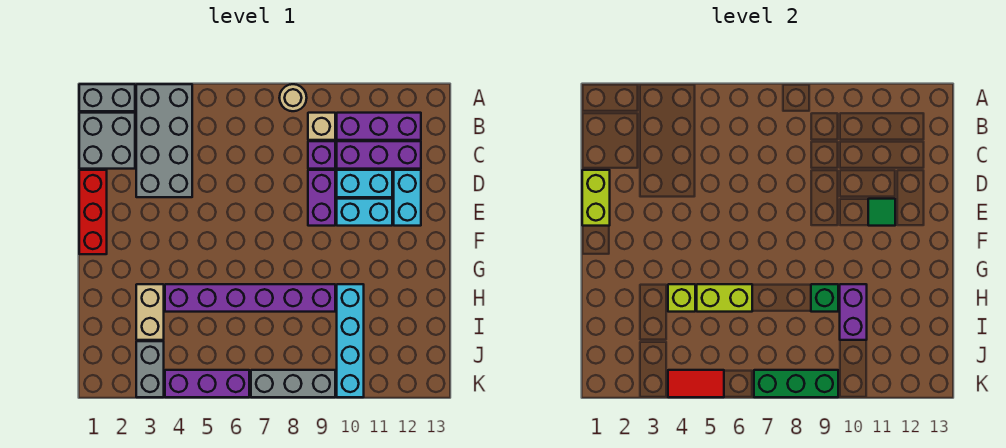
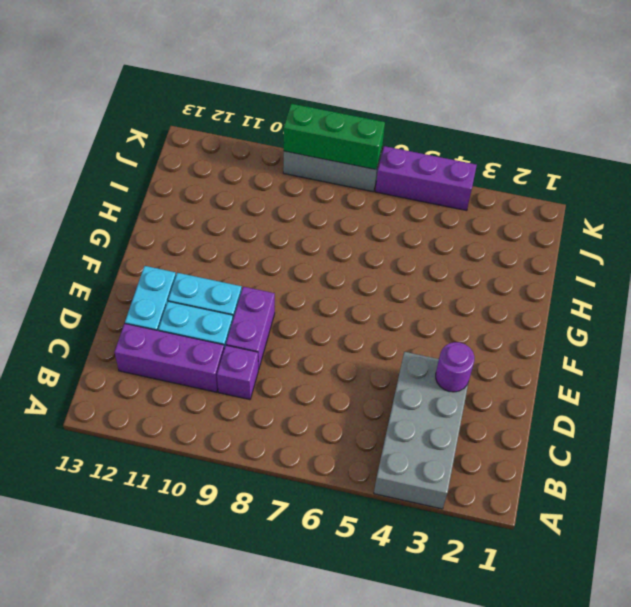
purple 1x1 round brick [436,342,474,392] -> none
none -> grey 1x2 brick [79,84,135,111]
none -> tan 1x1 round brick [279,84,307,111]
none -> grey 2x2 brick [79,113,135,169]

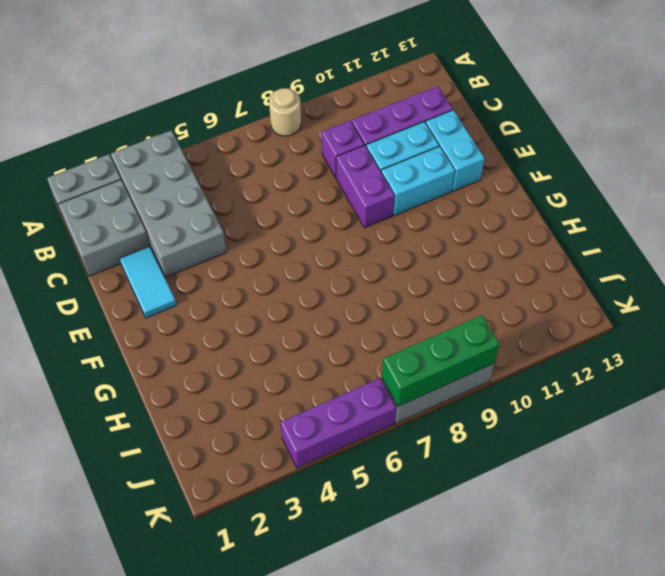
cyan 1x2 tile [120,246,176,318] -> none
none -> tan 1x1 brick [308,113,335,140]
none -> purple 1x3 brick [337,113,421,140]
none -> red 1x3 brick [79,170,107,254]

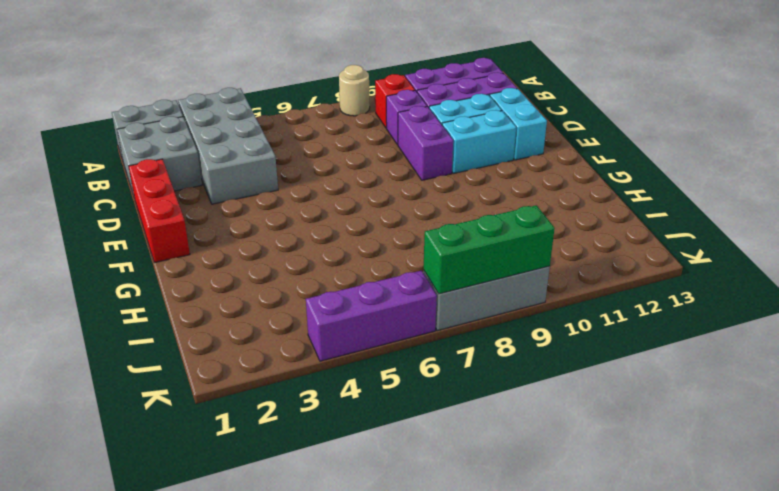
red 1x1 brick [375,74,415,128] -> tan 1x1 brick [308,113,335,140]
none -> tan 1x2 brick [136,284,164,340]
none -> purple 1x6 brick [165,284,335,312]
none -> cyan 1x4 brick [337,284,364,397]

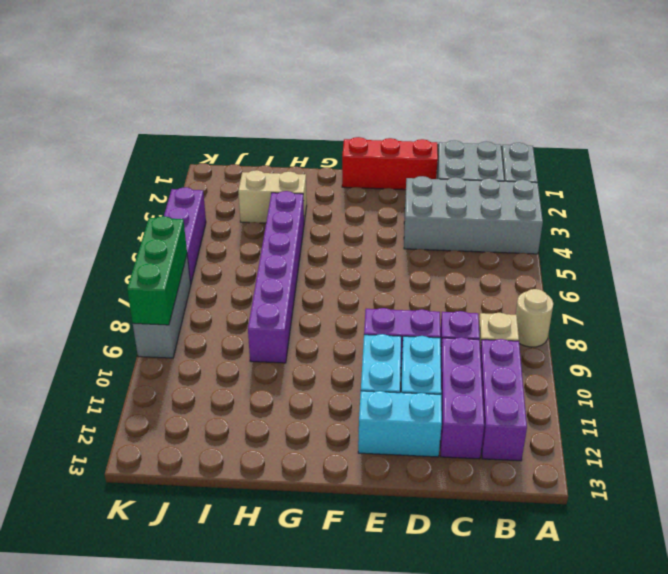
none -> cyan 1x4 brick [337,284,364,397]
none -> grey 1x2 brick [136,341,164,397]
none -> lime 1x2 brick [582,170,610,226]

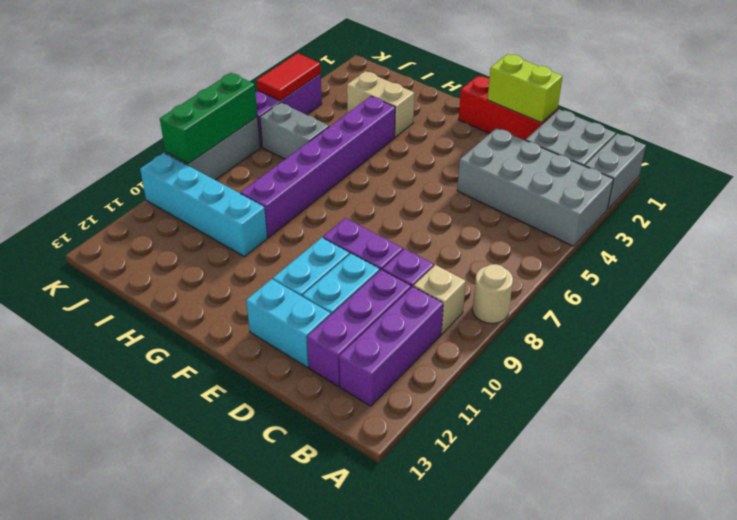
grey 1x2 brick [260,103,329,159] -> grey 1x2 brick moved to [136,341,164,397]
none -> green 1x1 tile [868,199,895,226]
none -> lime 1x1 brick [668,284,695,312]
none -> lime 1x2 brick [697,284,752,312]

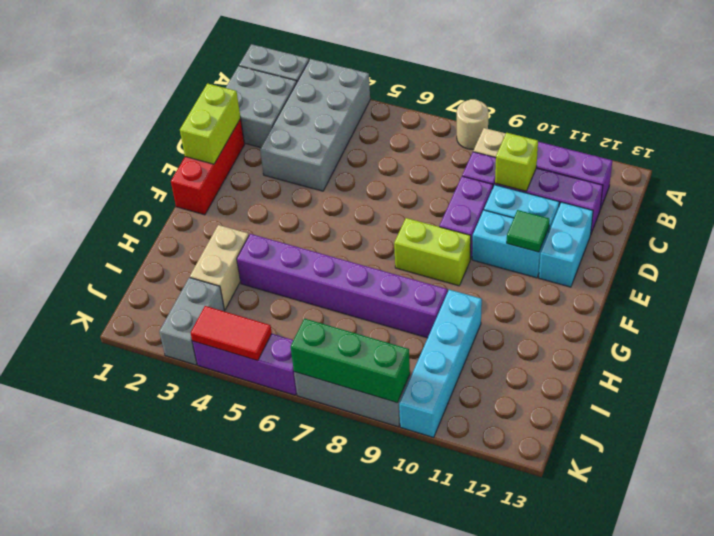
lime 1x1 brick [495,133,538,191] -> lime 1x1 brick moved to [668,284,695,312]
lime 1x2 brick [394,218,471,286] -> lime 1x2 brick moved to [697,284,752,312]
none -> green 1x1 brick [811,284,838,312]
none -> purple 1x2 brick [840,284,867,340]

